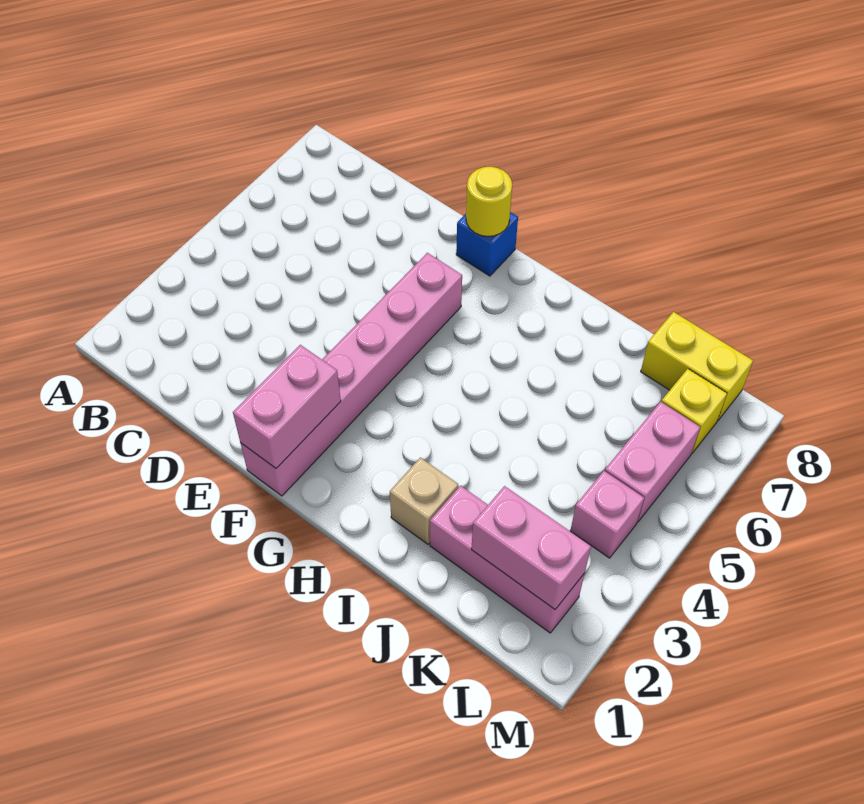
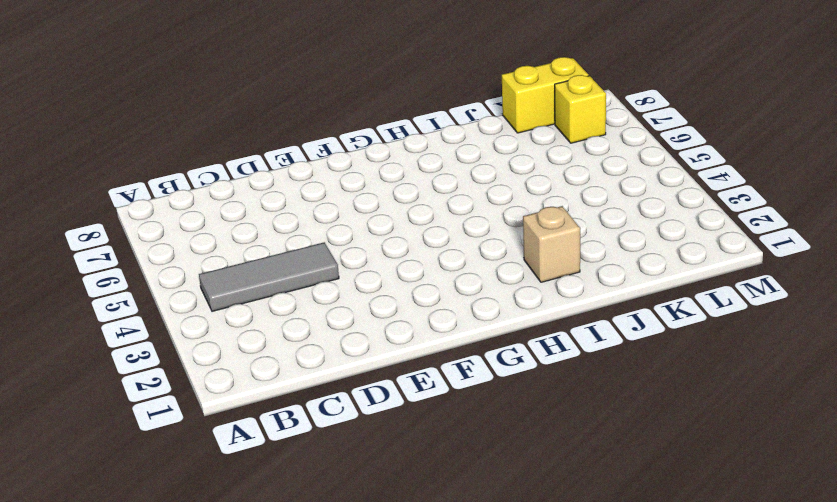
grey 1x3 tile [199,242,339,311] -> none
none -> pink 1x6 brick [241,253,462,496]
none -> blue 1x1 brick [456,212,518,276]

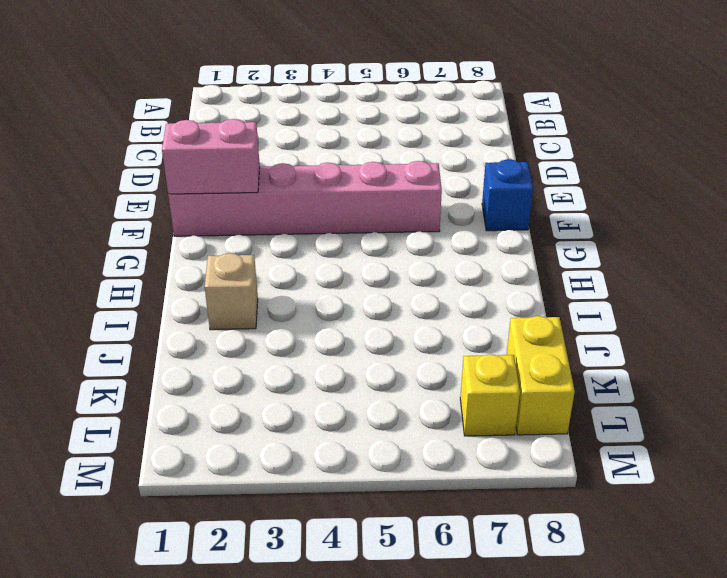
none -> pink 1x3 brick [430,486,585,633]
none -> pink 1x1 brick [570,471,644,558]

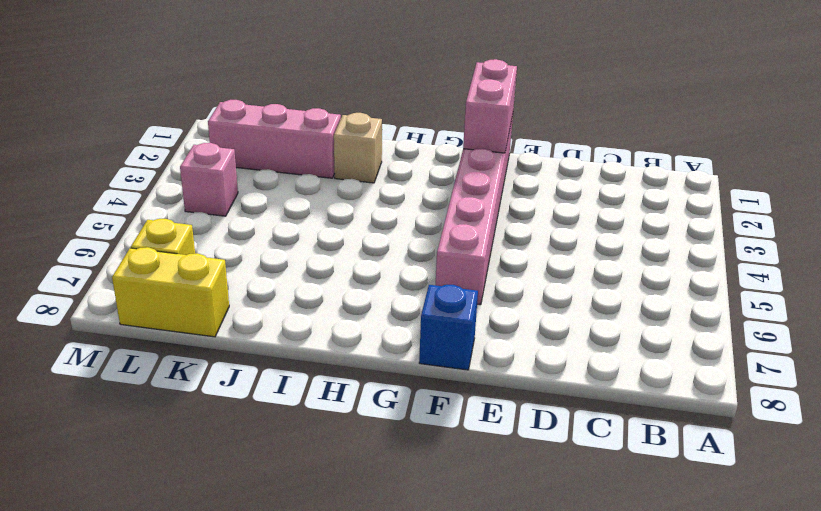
none -> pink 1x2 brick [605,402,700,522]
none -> yellow 1x1 round brick [466,167,512,237]

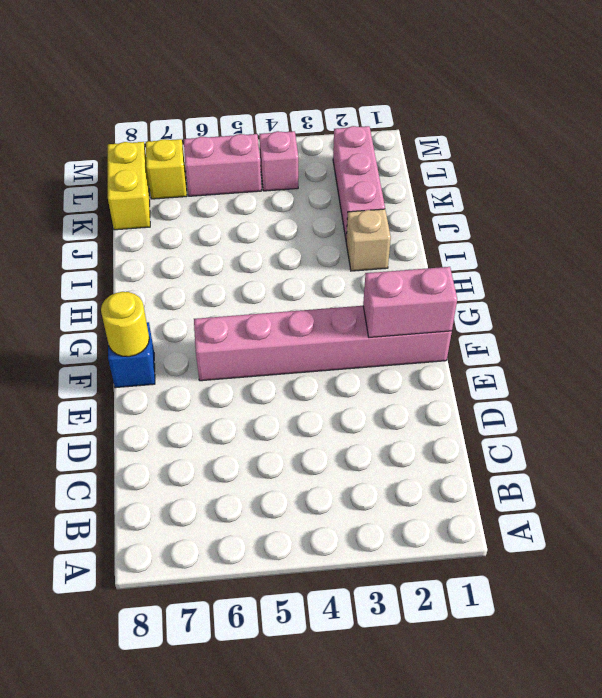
none -> pink 1x2 brick [471,486,591,609]

